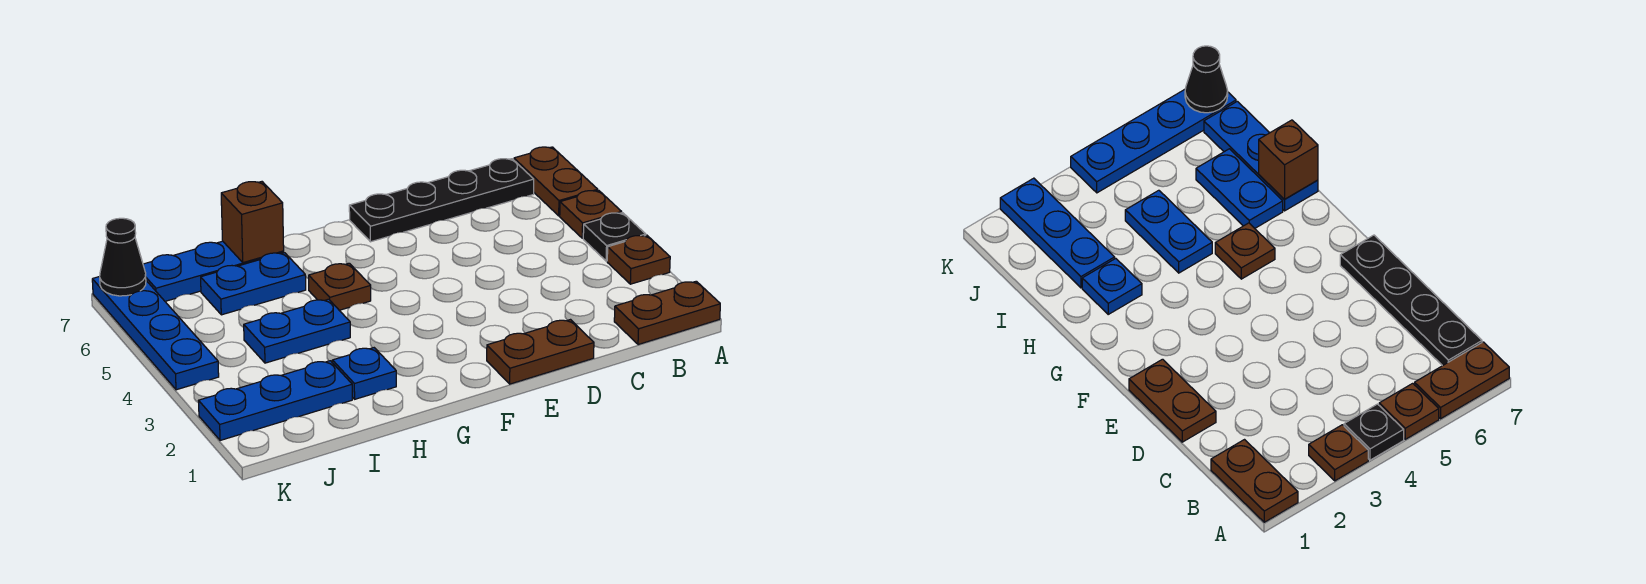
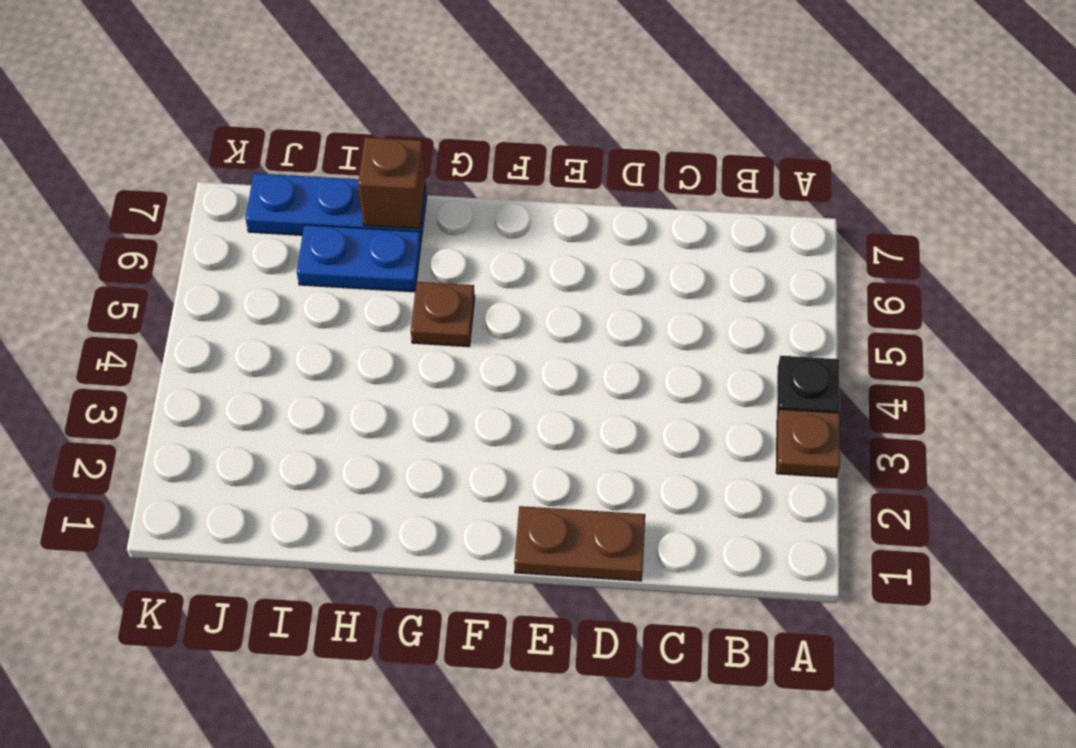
none -> brown 1x2 plate [614,281,720,345]
none -> brown 1x1 plate [560,190,622,238]
none -> brown 1x2 plate [514,147,598,216]

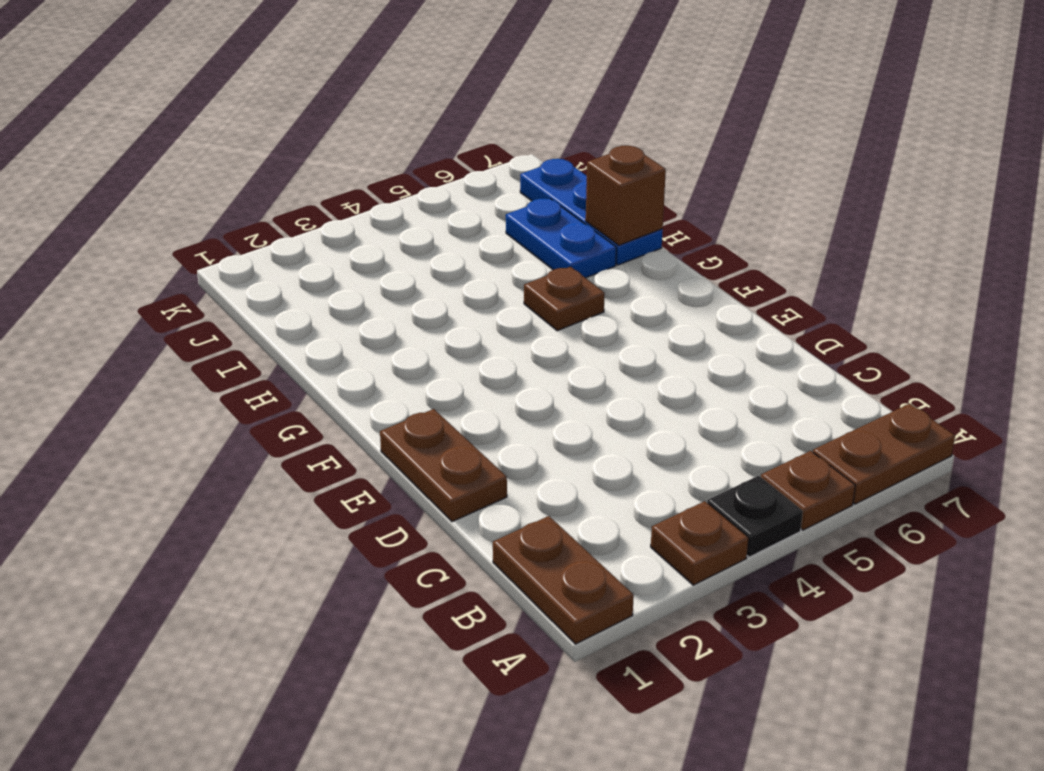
none -> black 1x4 plate [349,159,534,242]
none -> blue 1x1 plate [332,348,396,399]
none -> blue 1x2 plate [244,299,350,363]

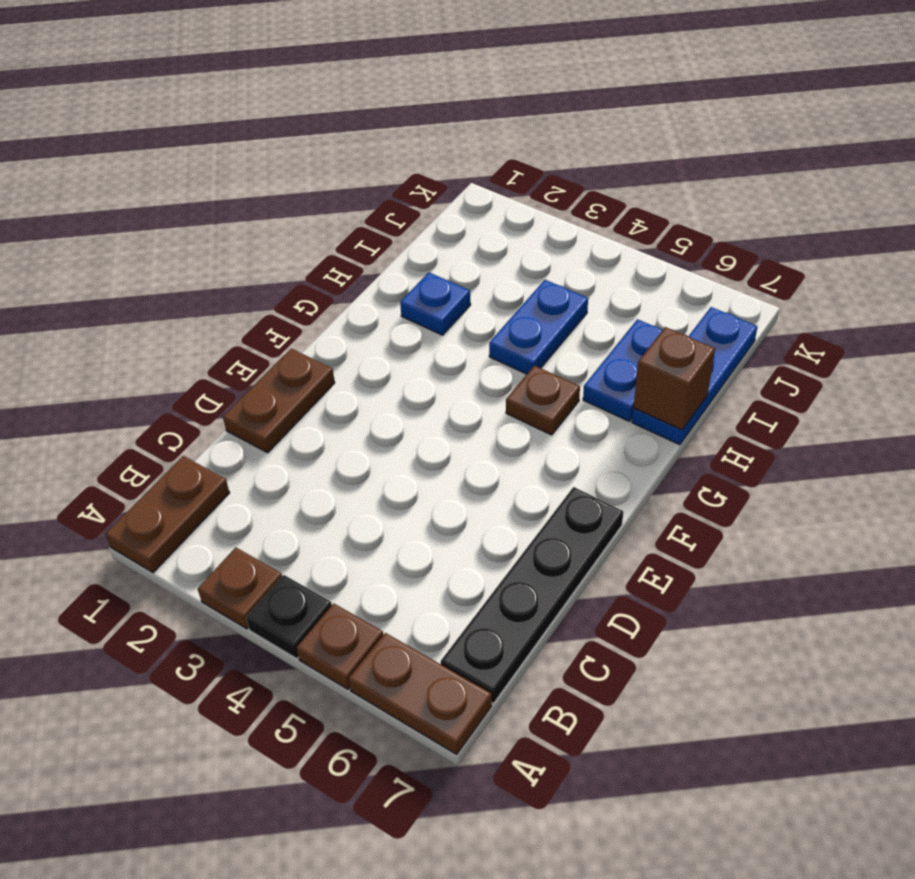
none -> blue 1x3 plate [199,361,352,441]
none -> blue 1x4 plate [92,277,219,390]
none -> black 1x1 cone [100,218,146,296]

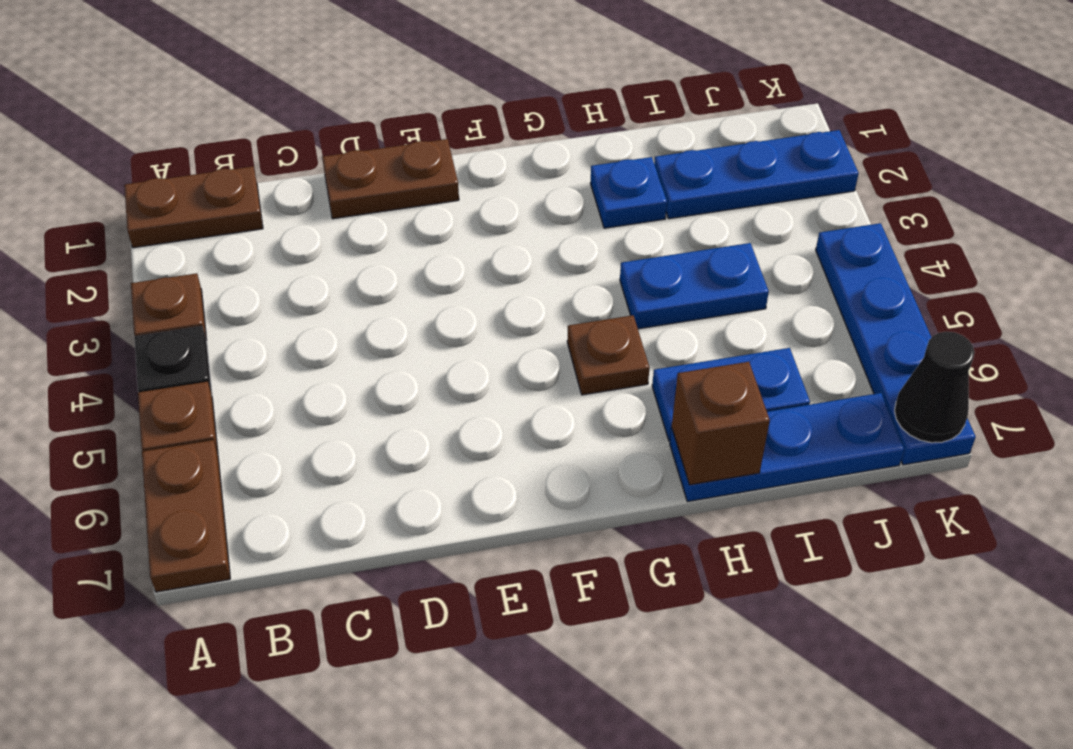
none -> black 1x4 plate [349,159,534,242]

